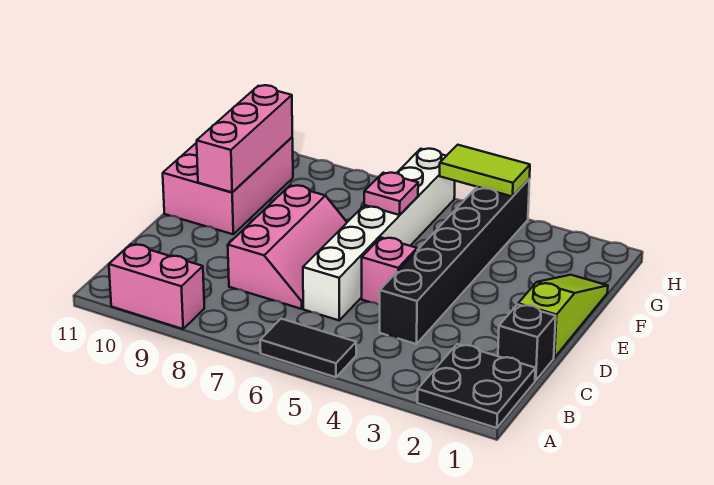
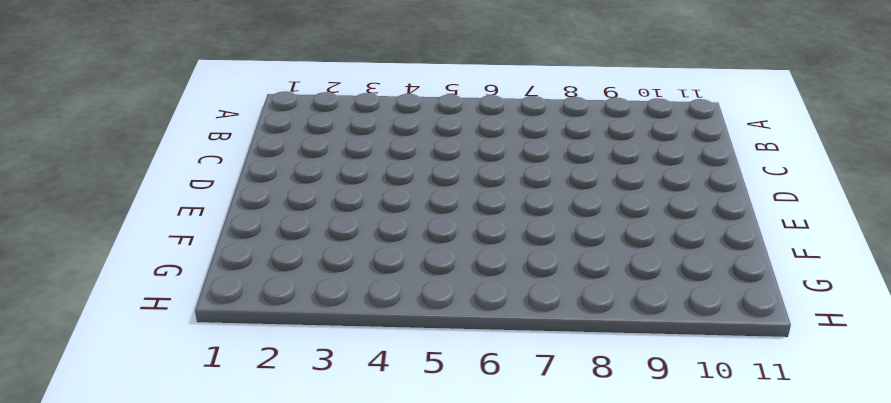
none -> black 2x2 plate [417,344,535,428]
none -> black 1x2 tile [260,319,356,377]
none -> pink 1x2 brick [109,244,204,329]

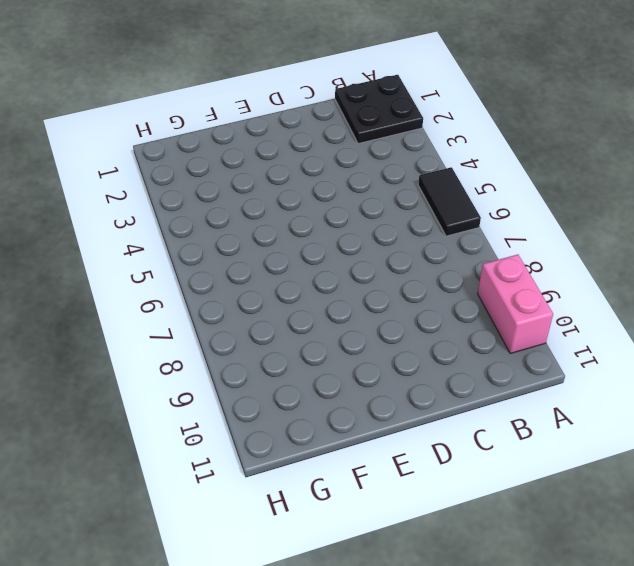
none -> black 1x1 brick [498,305,556,381]
none -> black 1x6 brick [380,179,529,344]
none -> white 1x6 brick [303,149,455,320]

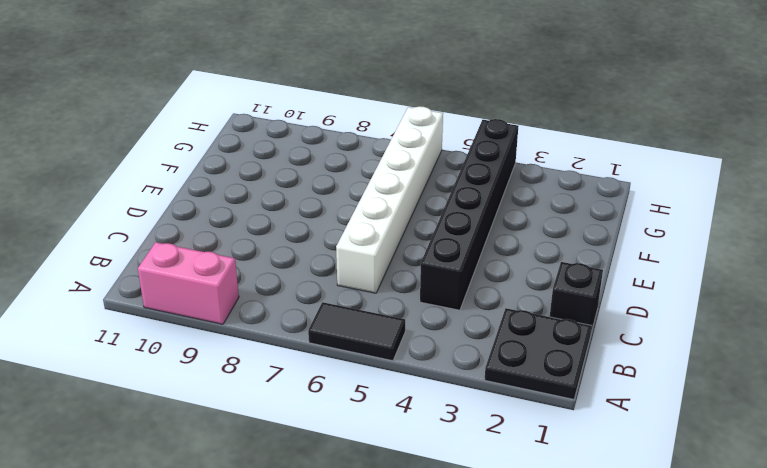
none -> pink 2x3 slope [228,185,347,309]
none -> lime 1x3 slope [518,275,608,358]
none -> pink 1x1 brick [362,238,417,305]

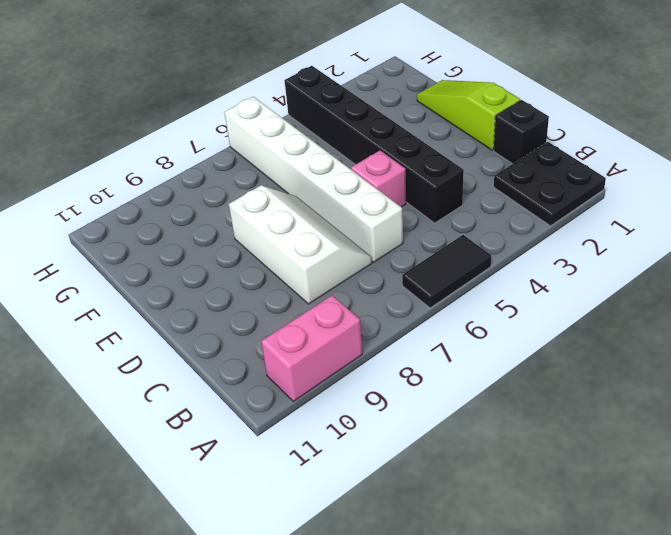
white 2x3 slope [229,185,372,304] -> pink 2x3 slope [228,185,347,309]
none -> pink 2x3 brick [163,137,293,234]
none -> pink 1x3 brick [197,85,292,192]
none -> pink 1x1 plate [364,173,418,215]

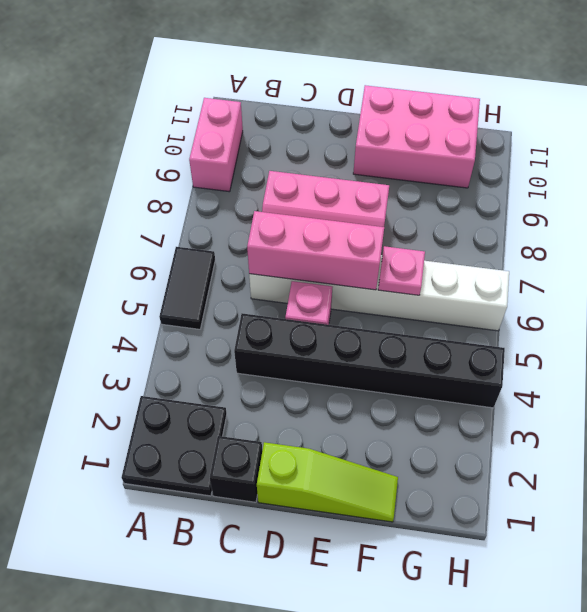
pink 1x3 brick [247,211,384,290] -> pink 1x3 brick moved to [197,85,292,192]
none -> lime 1x2 tile [440,145,530,197]

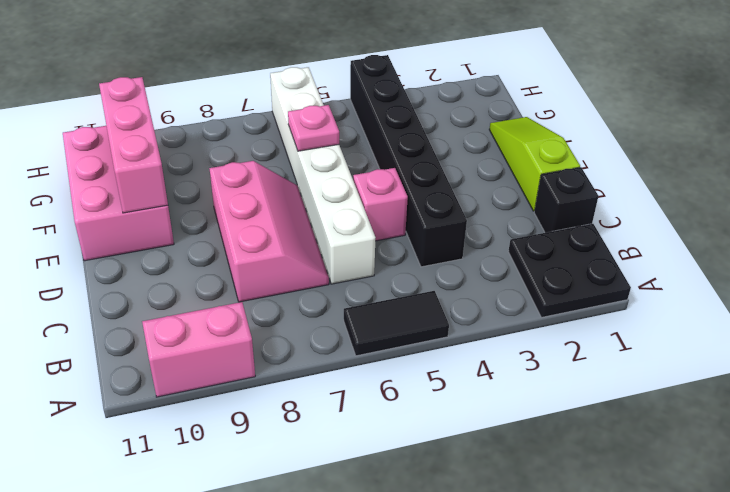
none -> lime 1x2 tile [440,145,530,197]

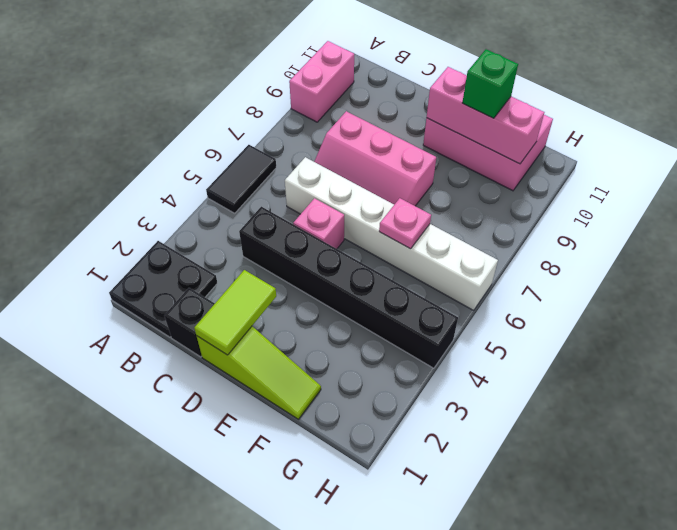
lime 1x2 tile [194,270,276,355] -> lime 1x2 tile moved to [440,145,530,197]
green 1x1 brick [462,49,518,118] -> none

